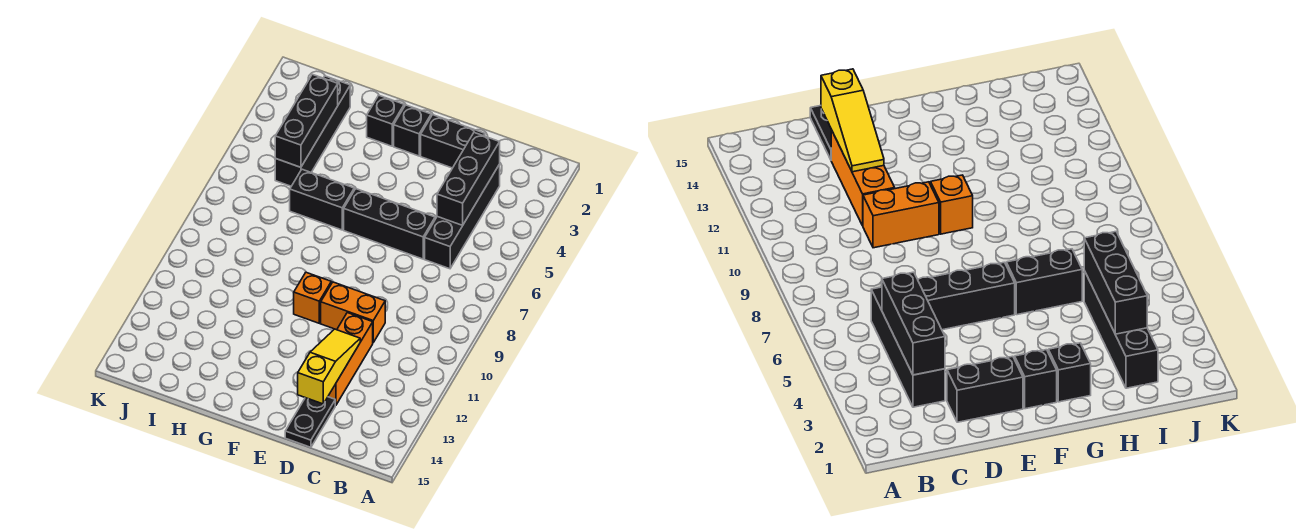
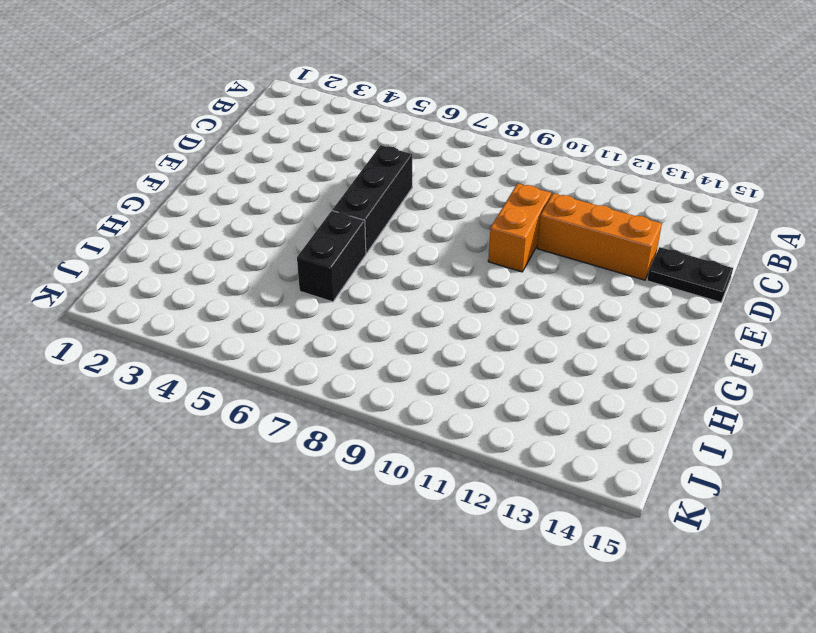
none -> black 1x4 brick [425,164,500,269]
none -> black 1x2 brick [421,115,485,168]
none -> black 1x1 brick [394,105,431,156]

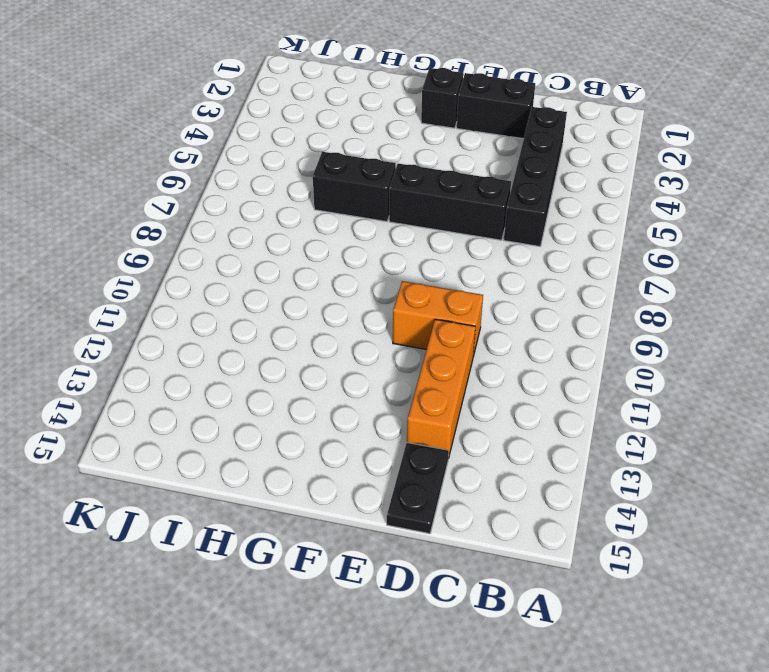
none -> orange 1x1 brick [294,272,331,323]
none -> black 1x1 brick [367,95,404,146]
none -> black 1x4 brick [275,76,350,186]

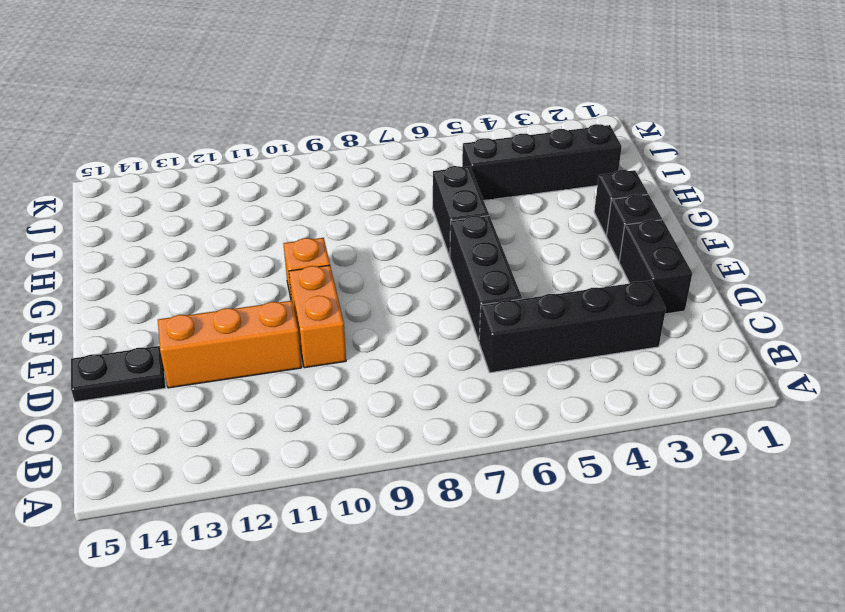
none -> black 1x3 brick [437,133,500,225]
none -> yellow 1x3 slope [298,329,360,404]
none -> black 1x3 brick [275,74,338,167]

